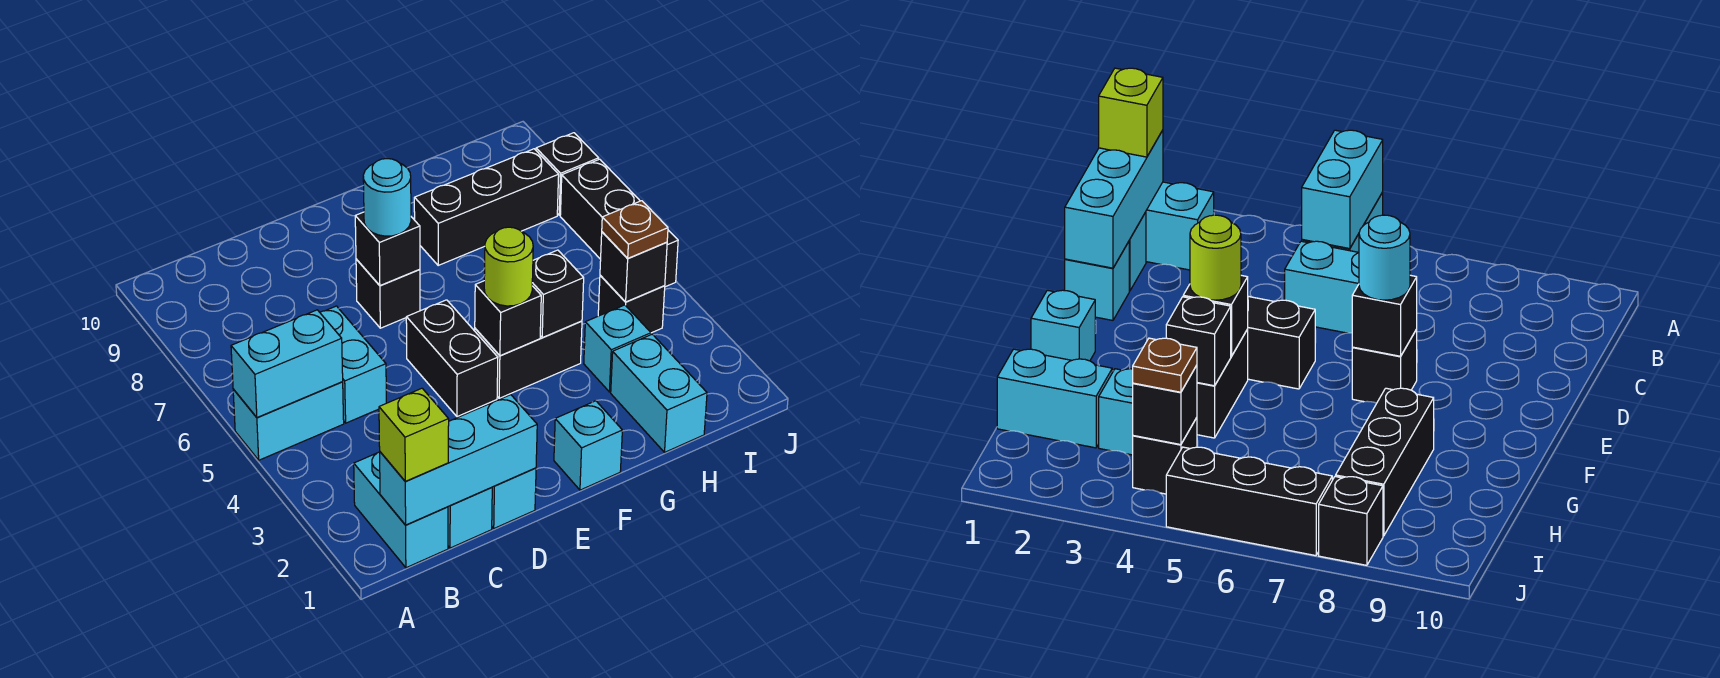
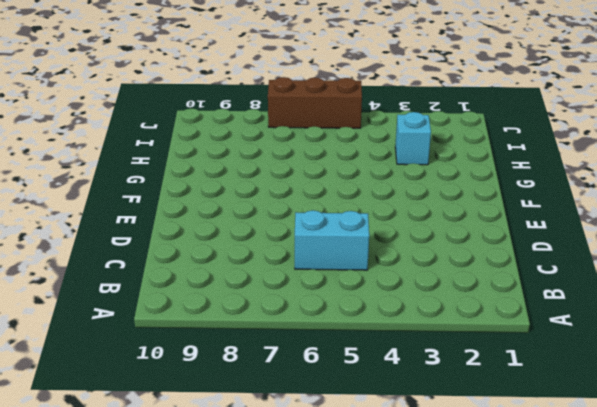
brown 1x3 brick [268,77,362,128] -> black 1x3 brick [560,159,678,287]
none -> cyan 1x2 brick [233,382,344,460]
none -> cyan 1x2 brick [354,452,448,568]
none -> cyan 1x1 brick [448,488,492,548]

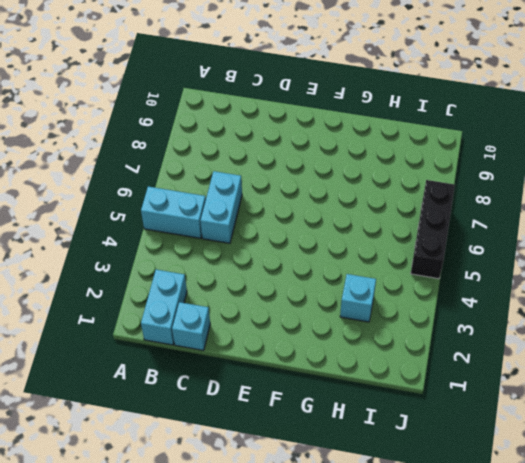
none -> cyan 1x1 brick [492,468,536,528]
none -> black 1x2 brick [406,300,498,417]
none -> black 1x1 brick [356,259,420,328]

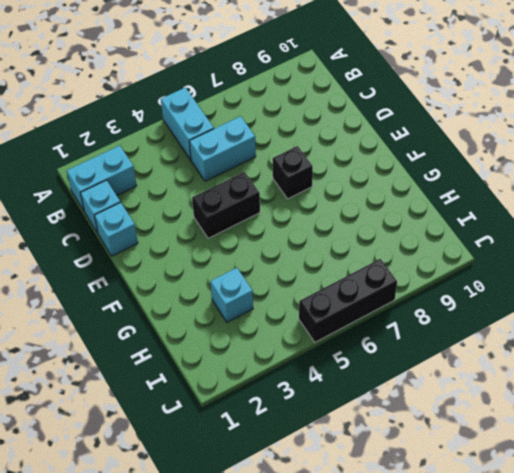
none -> cyan 1x1 brick [554,401,622,490]
none -> black 1x2 brick [475,321,582,398]
none -> black 1x3 brick [414,149,559,265]

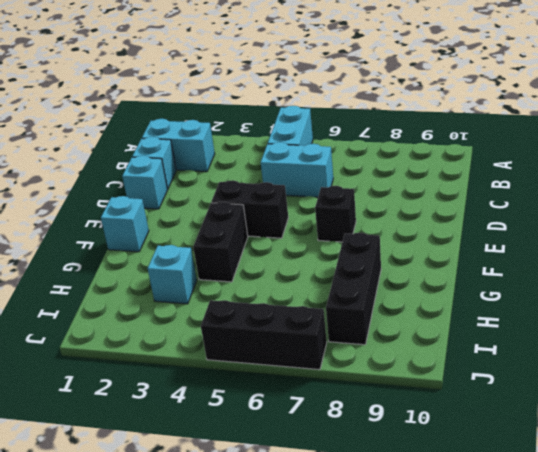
none -> cyan 1x2 brick [611,334,707,452]
none -> black 1x1 brick [598,275,665,333]
none -> black 1x1 brick [536,133,599,215]

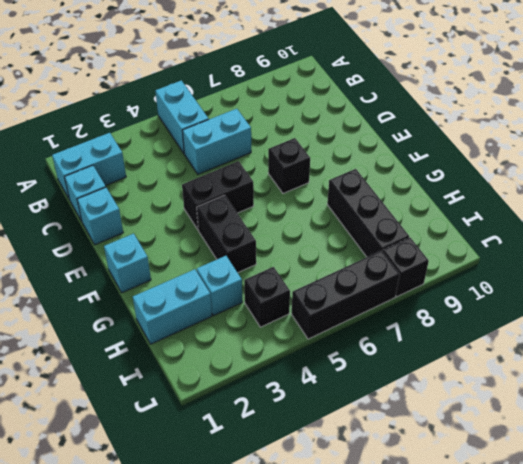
none -> cyan 1x2 brick [231,310,343,417]
none -> cyan 1x3 brick [380,395,537,525]
none -> black 1x1 brick [355,212,420,285]

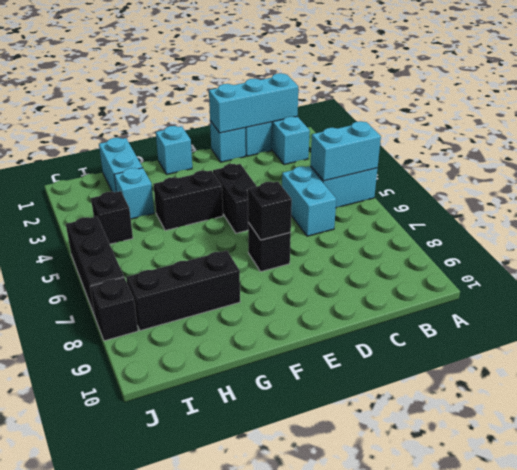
none -> black 1x1 brick [475,281,541,356]
none -> black 1x1 brick [532,250,584,338]
none -> black 1x1 brick [600,232,667,302]

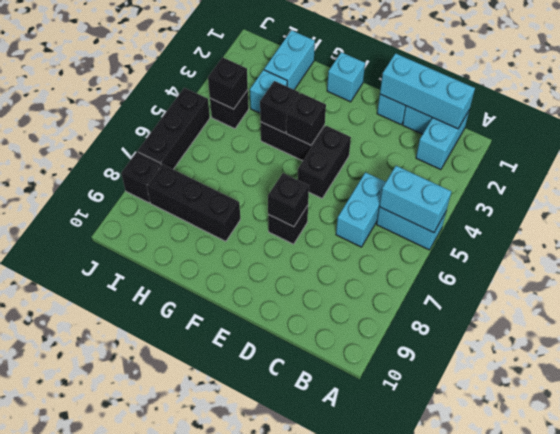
none -> lime 1x1 brick [379,388,449,482]
none -> cyan 1x1 round brick [363,159,411,236]
none -> lime 1x1 round brick [484,227,533,306]

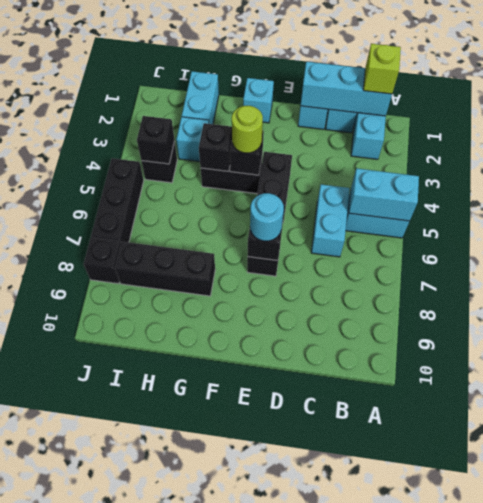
none -> brown 1x1 plate [602,201,668,258]

